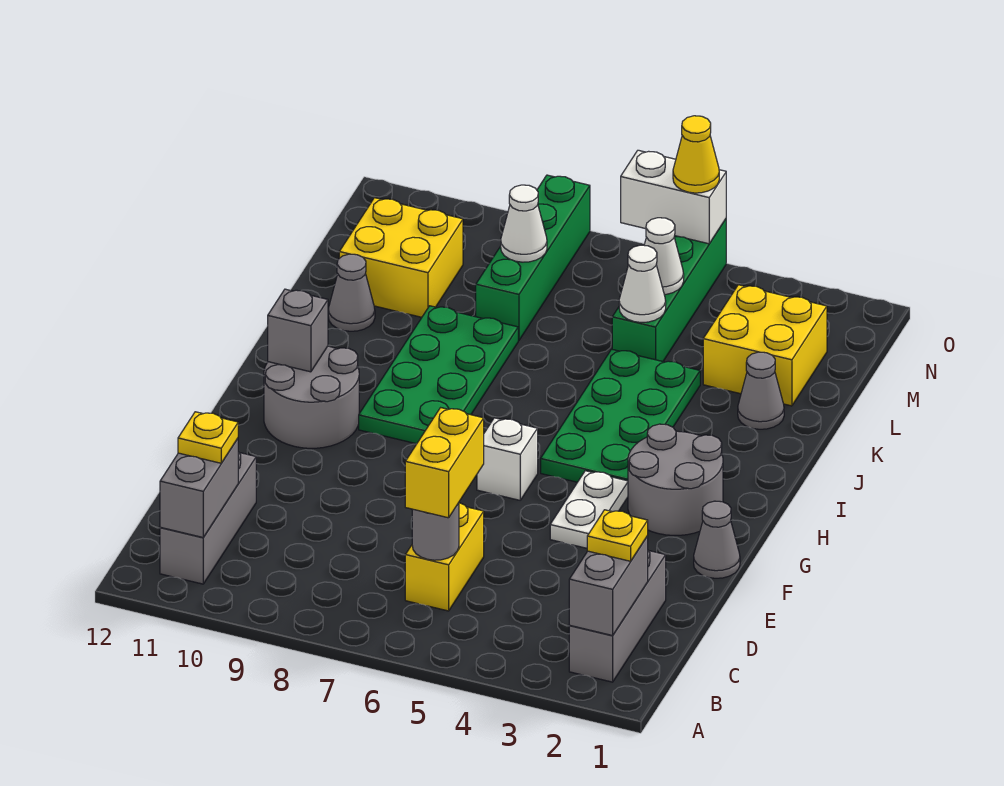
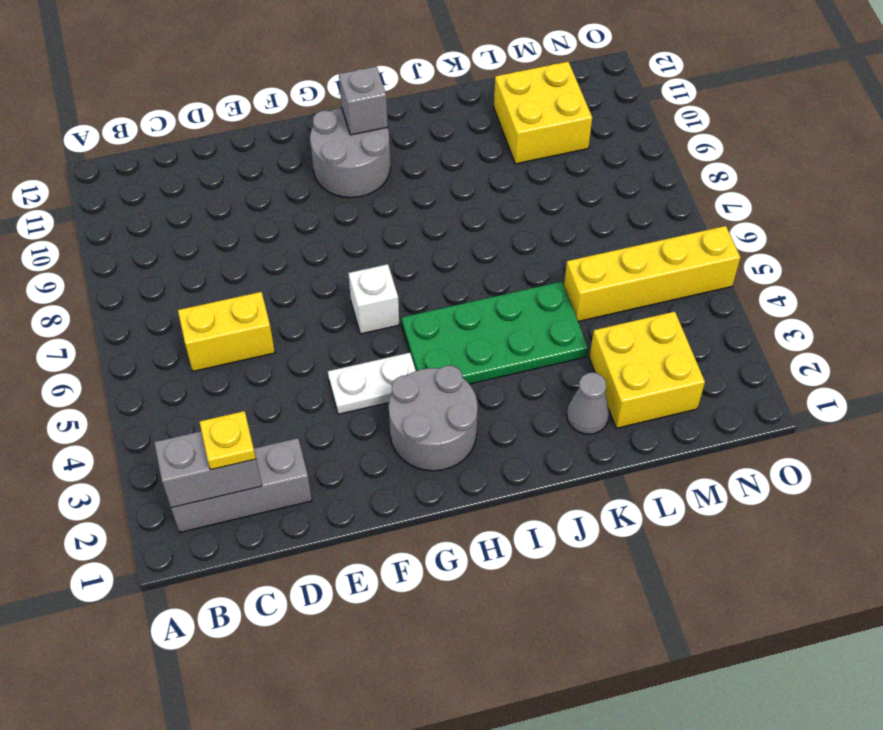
yellow 1x4 brick [564,226,740,321] -> green 1x4 brick [612,219,726,361]
none -> grey 1x3 brick [160,452,256,584]
none -> grey 1x1 cone [694,501,740,578]
none -> green 2x4 plate [359,306,518,444]

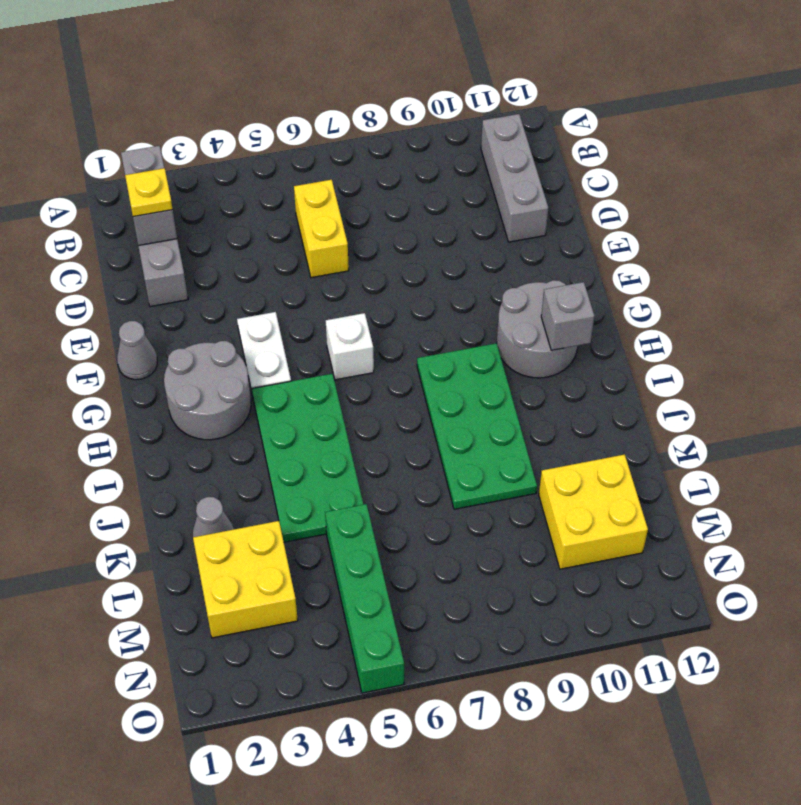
none -> grey 1x1 cone [328,254,375,331]
none -> green 1x4 brick [476,175,590,341]
none -> grey 1x2 brick [160,439,238,537]

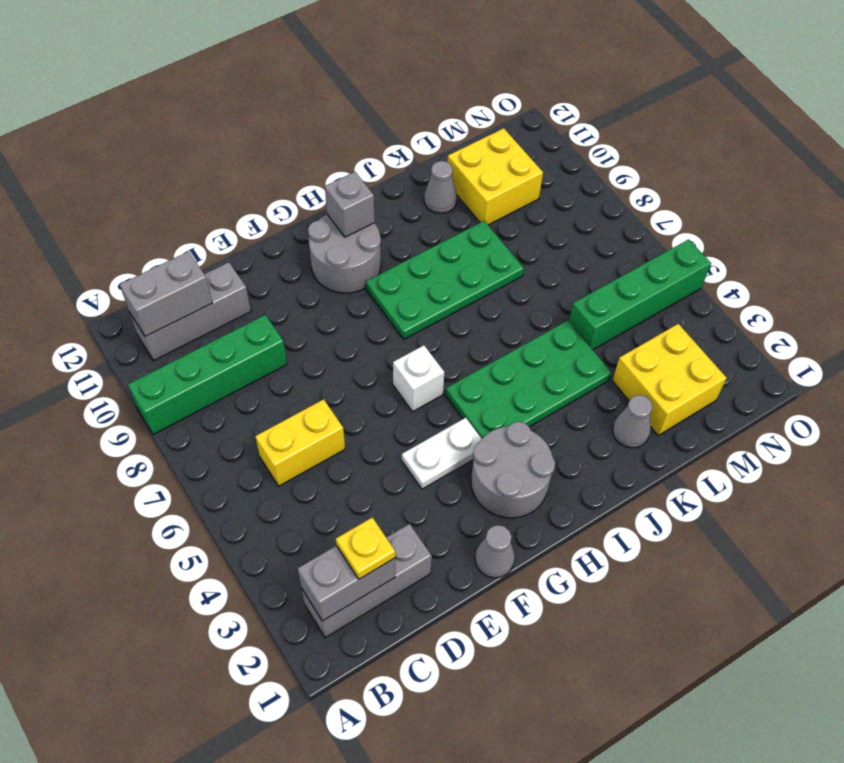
green 1x4 brick [128,315,287,435] -> green 1x4 brick moved to [476,175,590,341]
none -> grey 1x1 round brick [412,503,459,560]
none -> white 1x1 cone [619,245,666,322]
none -> white 1x1 cone [644,218,684,295]

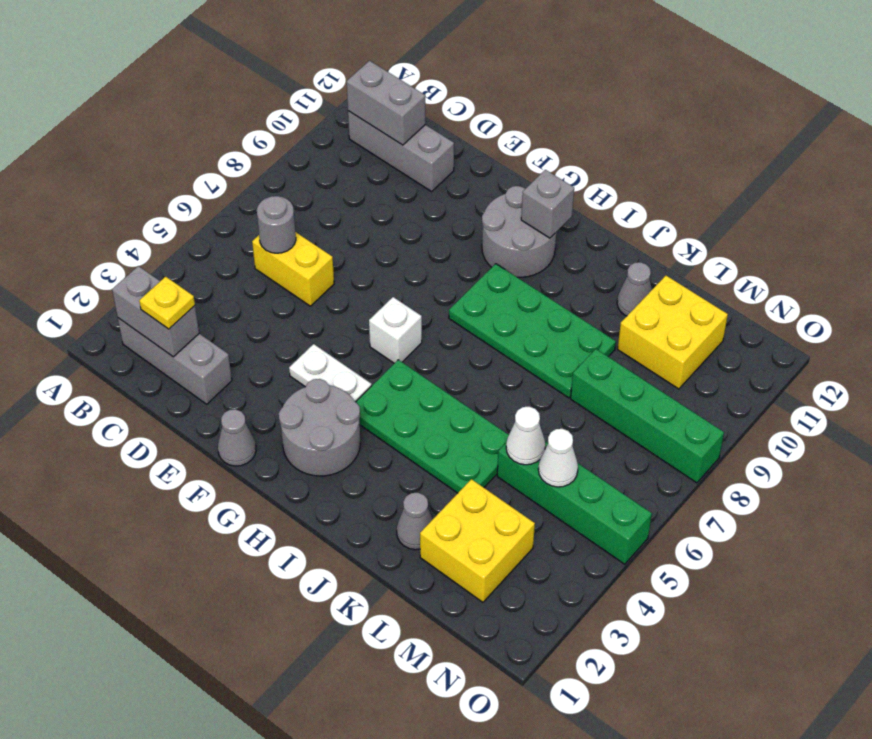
none -> white 1x1 cone [501,185,547,262]
none -> white 1x2 brick [621,150,726,244]
none -> yellow 1x2 brick [405,408,484,518]

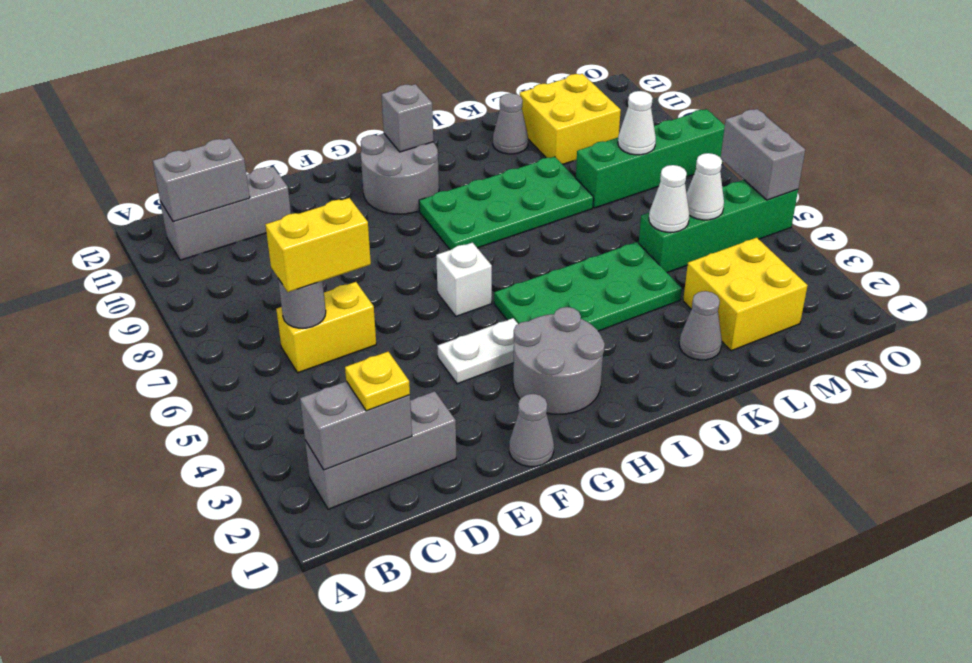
grey 1x2 brick [721,109,805,200] -> white 1x2 brick [621,150,726,244]
none -> yellow 1x1 plate [178,412,238,463]
none -> yellow 1x1 cone [673,116,719,193]

